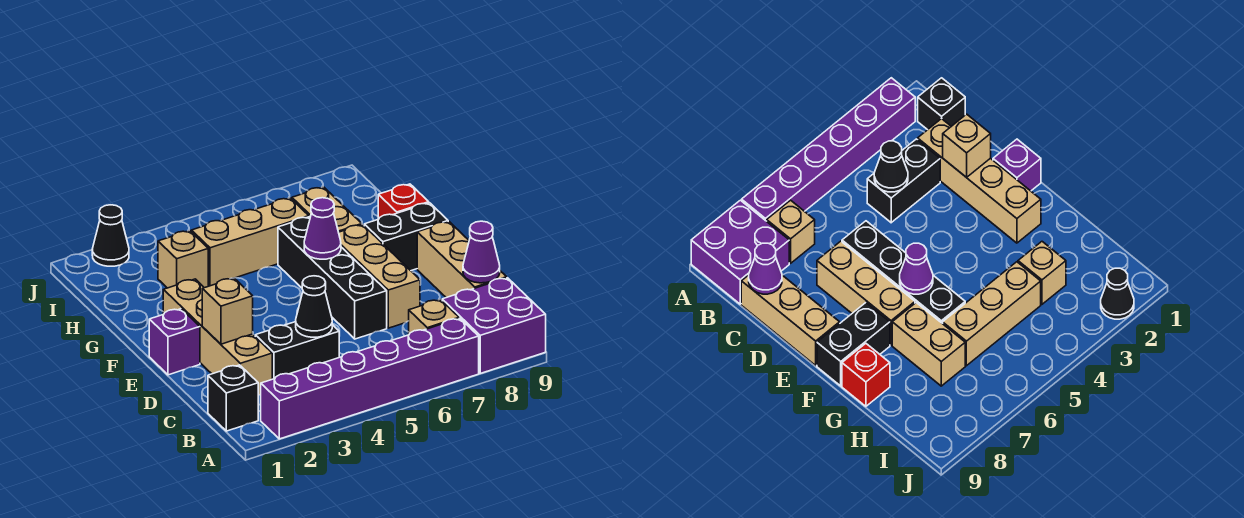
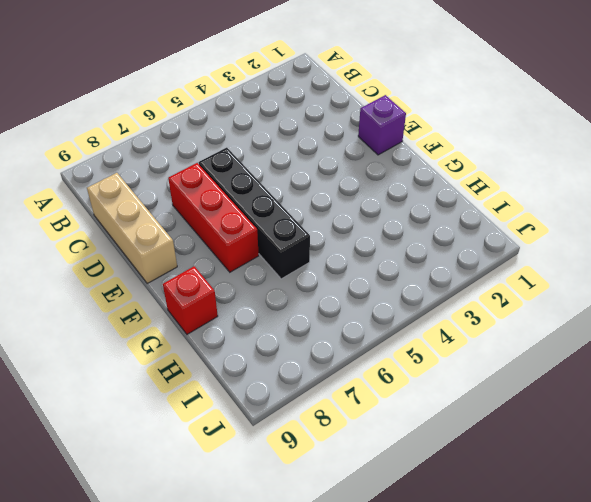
red 1x3 brick [168,163,259,272] -> tan 1x3 brick [339,225,420,328]
none -> purple 1x6 brick [261,318,479,439]
none -> purple 2x2 brick [442,278,546,373]
none -> black 1x1 brick [208,365,258,431]

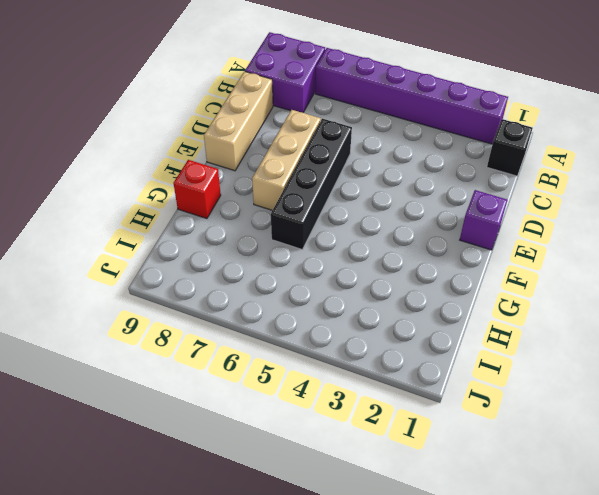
none -> tan 1x1 brick [409,300,459,334]
none -> tan 1x4 brick [163,279,272,395]
none -> black 1x2 brick [255,322,339,379]

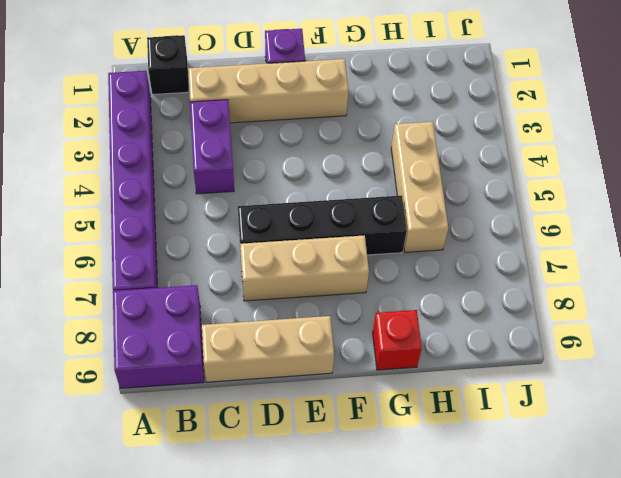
purple 1x2 brick [190,100,234,194] -> black 1x2 brick [255,322,339,379]
none -> tan 1x1 brick [409,300,459,334]
none -> black 1x2 brick [364,203,448,271]
none -> tan 1x2 brick [292,187,362,232]

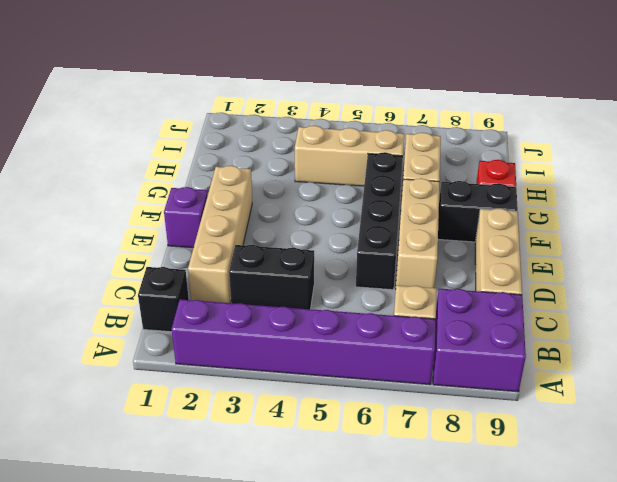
none -> tan 1x1 brick [158,231,208,288]
none -> black 1x1 cone [92,205,129,266]
none -> black 1x1 cone [296,276,332,337]

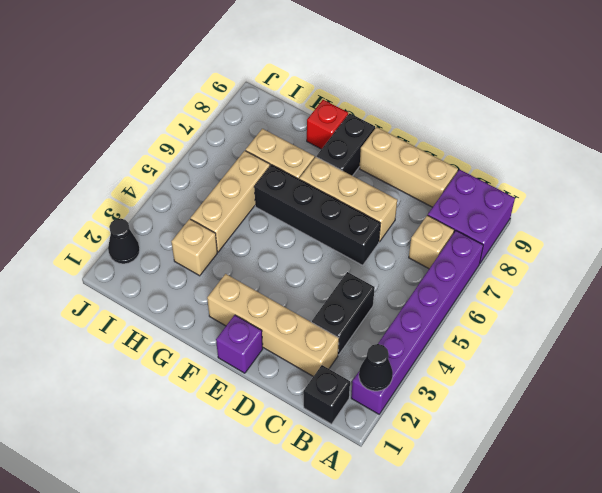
black 1x1 cone [359,344,393,391] -> black 1x1 cone moved to [296,276,332,337]
none -> purple 1x1 cone [463,221,500,283]
none -> tan 1x1 brick [202,278,253,344]
none -> purple 1x1 cone [304,198,341,259]

